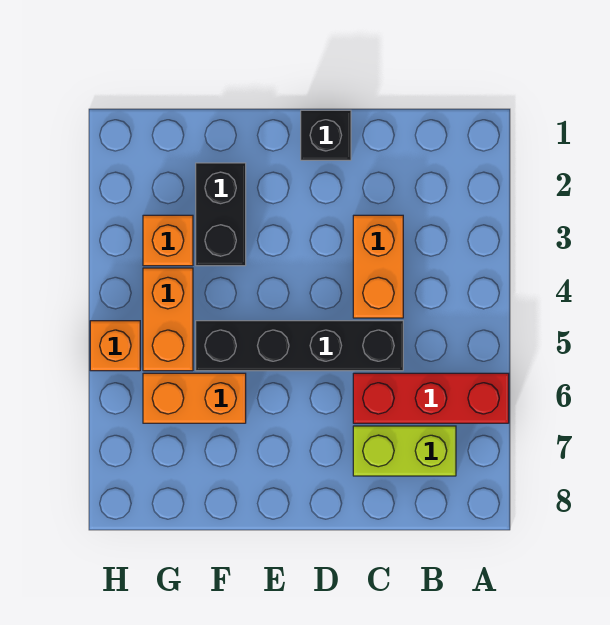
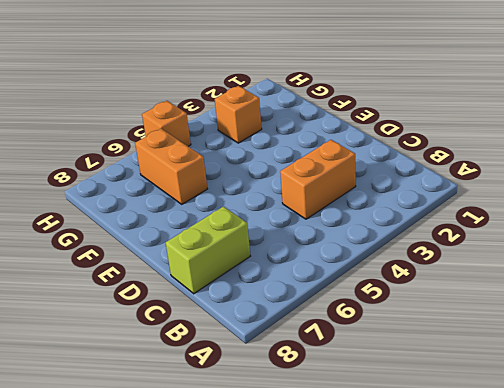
lime 1x2 brick [166,207,250,294] -> lime 1x2 brick turned to [353,426,456,476]
none -> red 1x3 brick [353,373,509,423]
none -> black 1x4 brick [196,321,403,371]

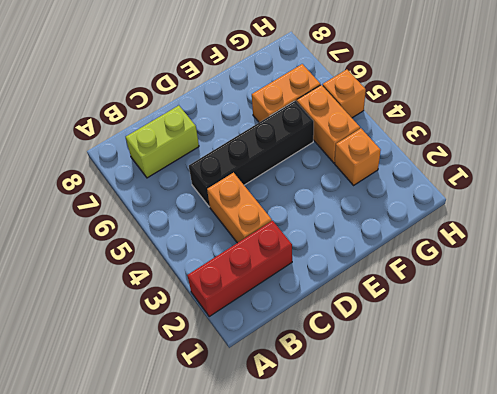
red 1x3 brick [187,221,292,317] -> red 1x3 brick moved to [353,373,509,423]
none -> black 1x1 brick [301,110,351,160]
none -> black 1x2 brick [196,163,246,266]

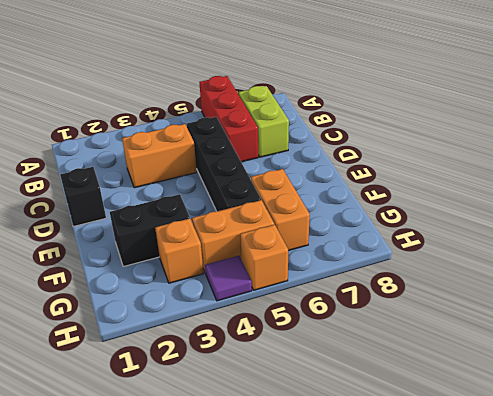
purple 1x1 tile [205,256,252,301] -> none

